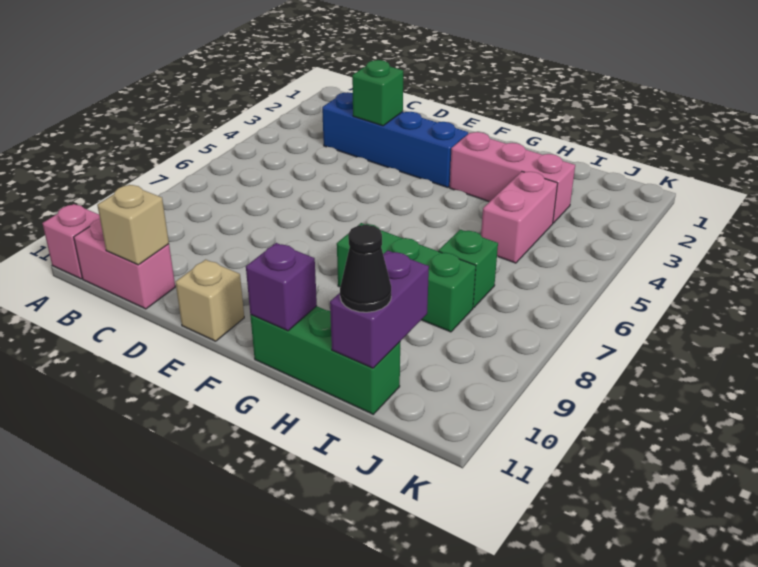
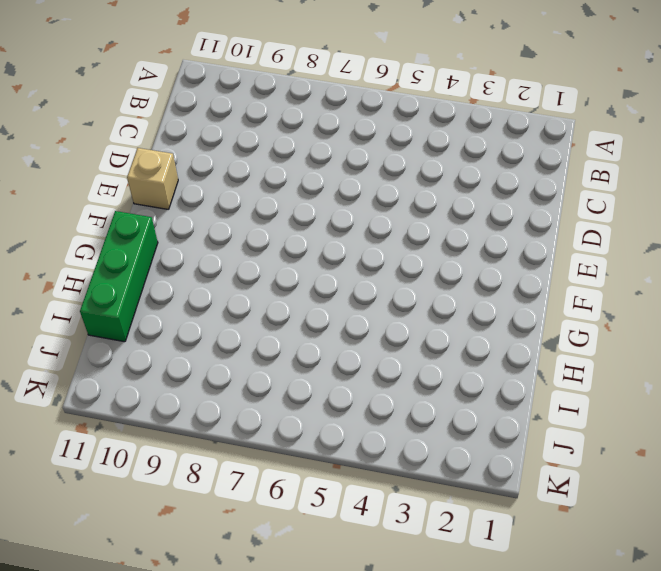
none -> pink 1x1 brick [42,204,100,279]
none -> pink 1x2 brick [74,219,175,309]
none -> blue 1x4 brick [322,92,468,188]

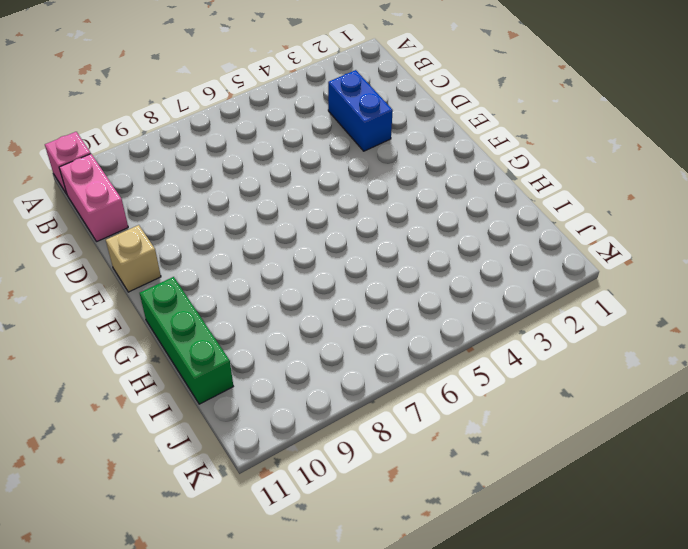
blue 1x2 brick [328,70,393,151] -> blue 1x4 brick [322,92,468,188]
none -> pink 1x3 brick [450,132,575,223]
none -> green 1x3 brick [337,223,476,332]
none -> pink 1x2 brick [481,172,558,263]

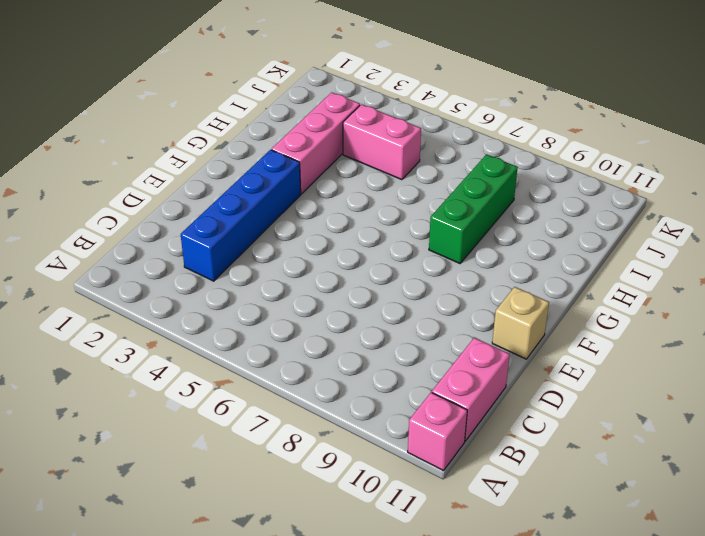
none -> green 1x3 brick [250,306,400,414]
none -> green 1x1 brick [439,230,498,308]
none -> tan 1x1 brick [97,185,169,265]

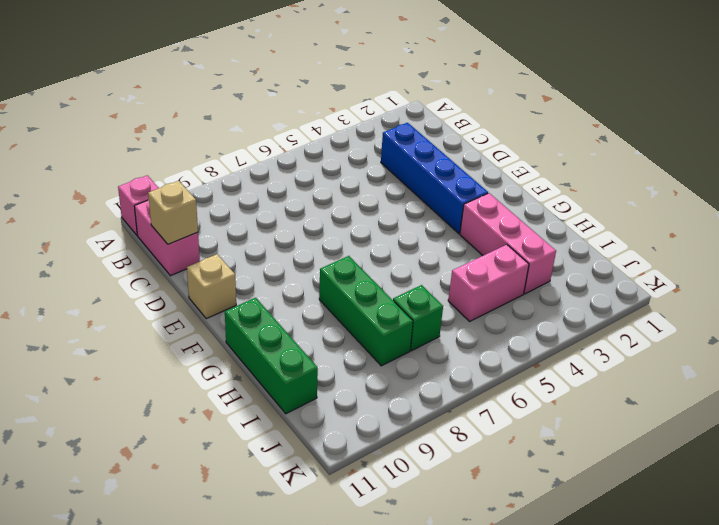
none -> green 1x1 brick [352,60,403,126]
none -> purple 1x1 brick [246,243,317,331]
none -> purple 1x2 brick [330,251,429,368]

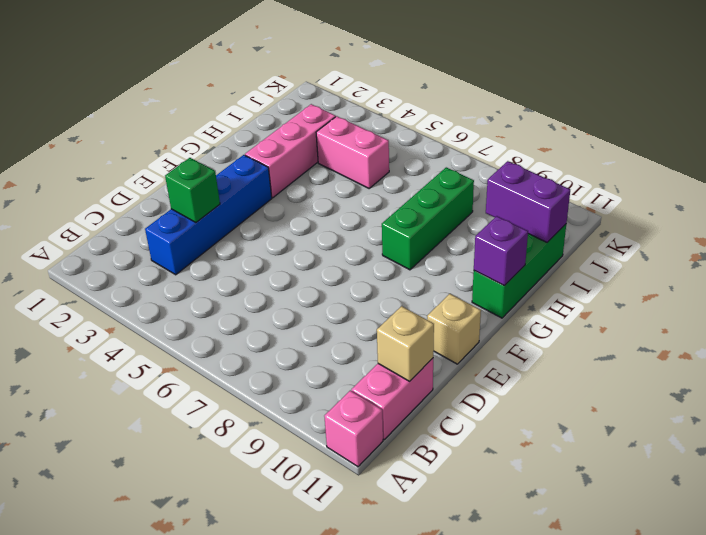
none -> green 1x1 brick [439,230,498,308]
none -> black 1x1 cone [340,225,391,312]

